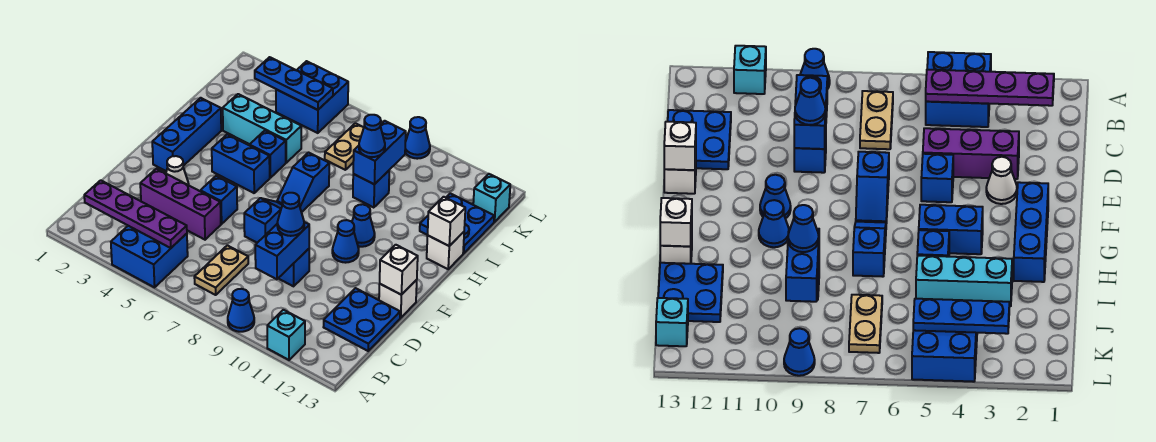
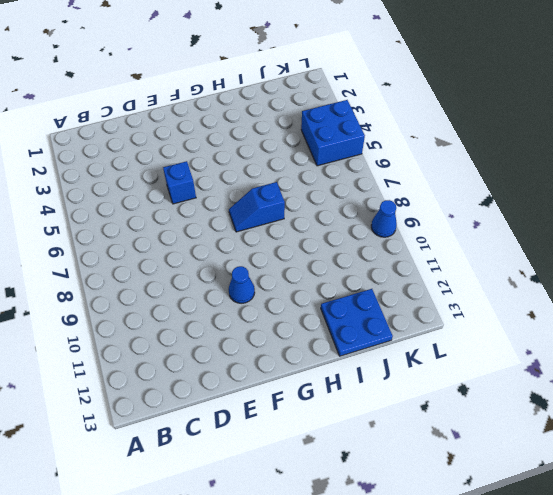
none -> blue 2x2 brick [111,226,188,287]
none -> blue 1x1 cone [228,289,254,332]
none -> cyan 1x1 brick [267,310,305,360]
none -> tan 1x2 plate [194,245,248,295]

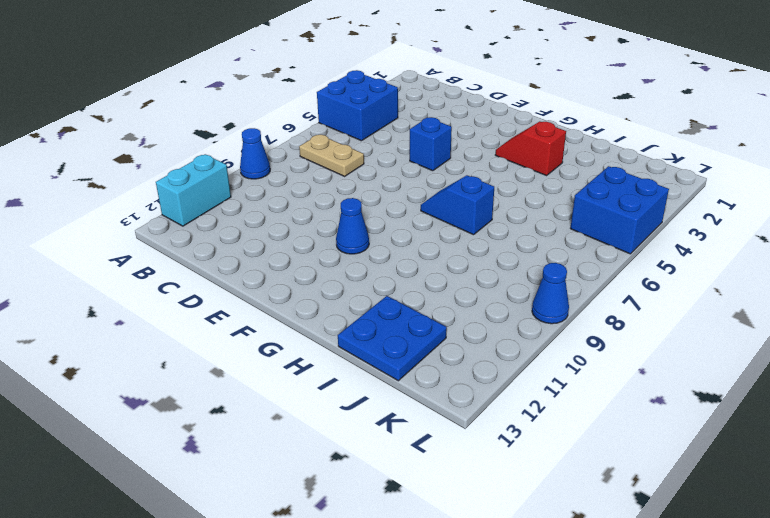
cyan 1x2 brick [156,155,231,226] -> cyan 1x1 brick [267,310,305,360]
red 1x2 slope [496,122,566,176] -> none
none -> blue 2x2 plate [324,288,400,351]
none -> purple 1x3 brick [140,169,221,240]
none -> blue 1x1 brick [278,249,309,286]
none -> white 1x1 cone [166,156,189,185]

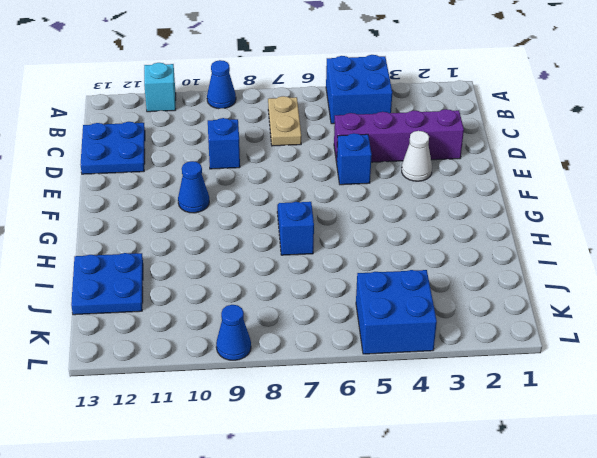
purple 1x4 brick [334,109,464,163] -> purple 1x3 brick [140,169,221,240]
none -> blue 1x2 slope [244,198,282,243]
none -> white 1x1 brick [379,280,417,318]
none -> blue 1x3 brick [152,98,221,171]
none -> blue 1x2 brick [212,134,270,193]

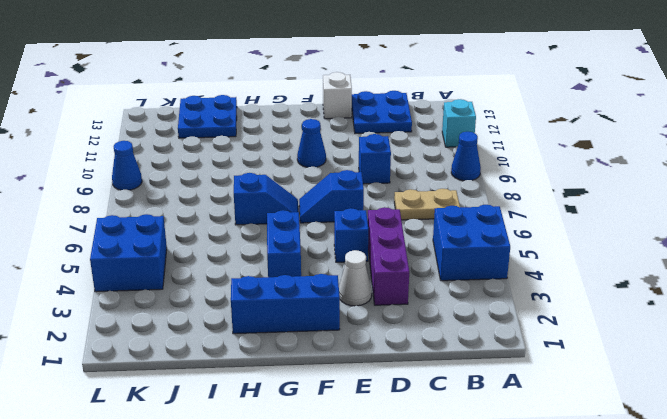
none -> blue 1x1 cone [352,204,375,247]
none -> blue 1x1 brick [250,131,286,178]
none -> white 1x1 brick [427,232,464,269]
none -> cyan 1x3 brick [223,94,301,163]

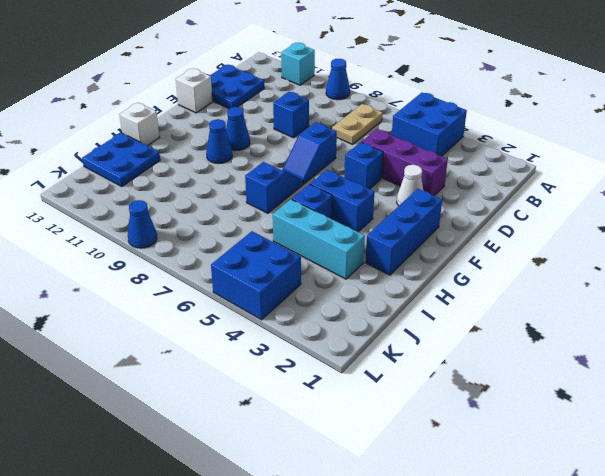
none -> blue 1x1 brick [353,171,389,208]
none -> tan 1x2 plate [325,123,364,170]
none -> cyan 1x1 brick [473,174,510,222]
none -> purple 1x4 plate [84,180,187,248]

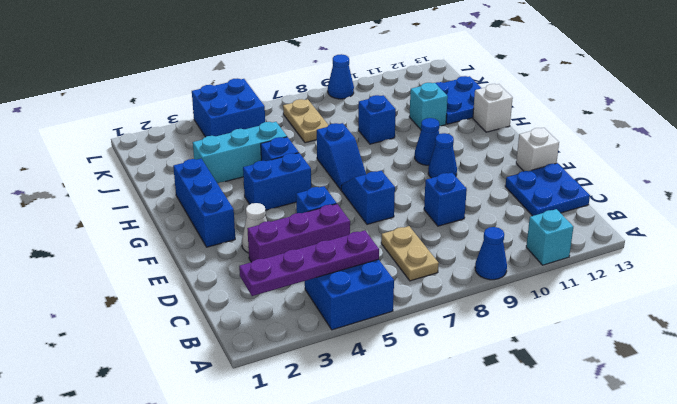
cyan 1x1 brick [409,83,448,130] -> cyan 1x1 brick moved to [473,174,510,222]
none -> blue 1x2 brick [255,222,309,279]
none -> white 1x1 brick [380,245,418,295]
none -> white 1x1 brick [428,197,465,246]
none -> blue 1x2 brick [353,121,406,184]

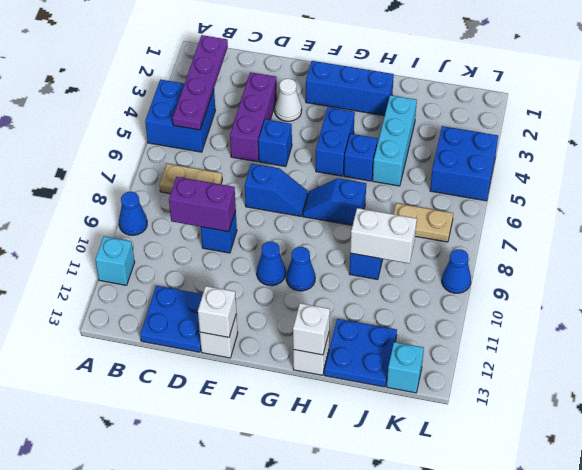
purple 1x2 brick [169,177,236,232] -> blue 1x2 brick [255,222,309,279]
white 1x2 brick [350,208,417,263] -> blue 1x2 brick [353,121,406,184]
none -> blue 1x3 plate [255,57,333,110]
none -> blue 1x1 cone [277,193,304,236]
none -> blue 1x1 cone [359,115,385,157]

